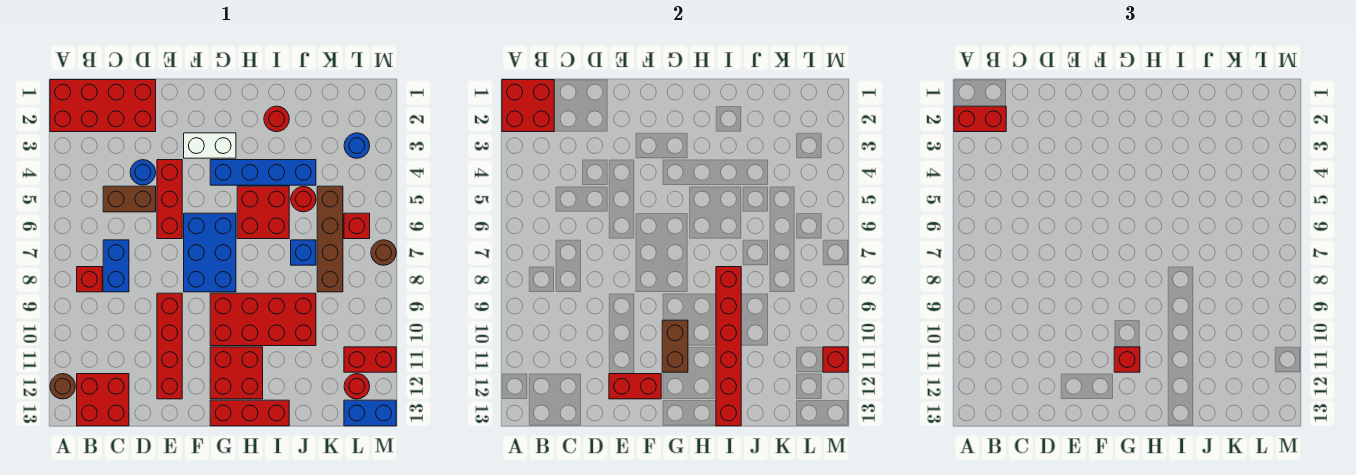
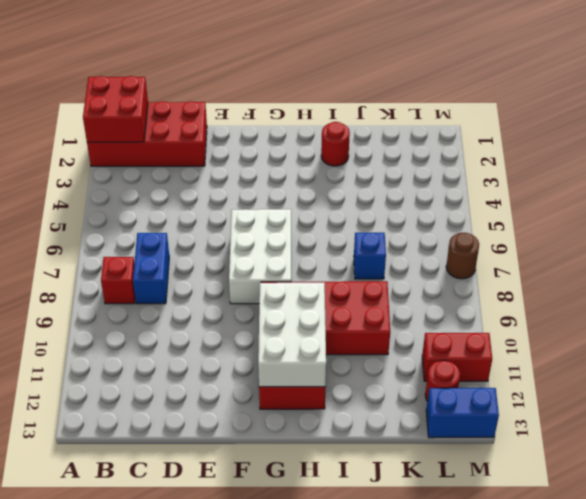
white 2x3 brick [229,209,291,304] -> blue 2x3 brick [184,213,236,292]
white 2x3 brick [258,283,326,387] -> brown 1x2 brick [662,320,688,372]
none -> brown 1x1 round brick [50,374,75,399]
none -> red 2x2 brick [77,374,129,426]
none -> brown 1x2 brick [103,186,156,212]
none -> blue 1x1 round brick [130,160,156,185]

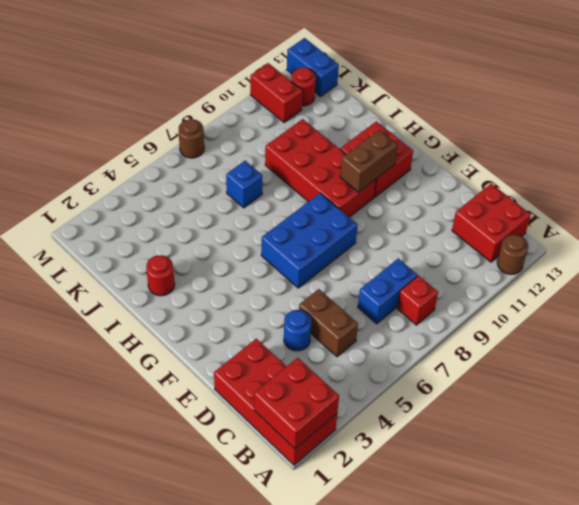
none -> red 1x3 brick [157,160,182,239]
none -> red 1x4 brick [157,293,182,399]
none -> white 1x2 brick [184,133,236,158]
none -> blue 1x4 brick [210,160,316,185]

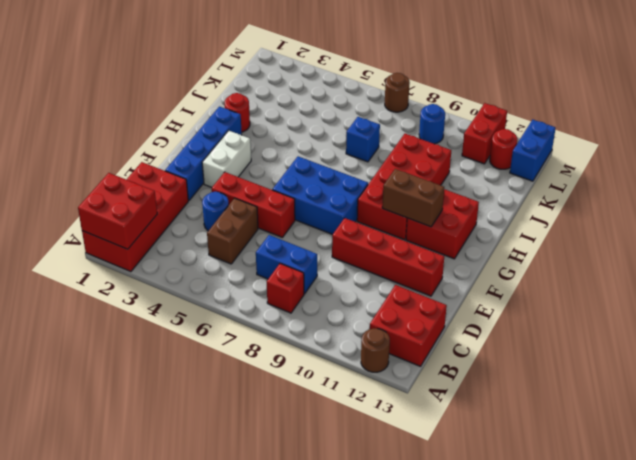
blue 1x4 brick [165,107,242,201] -> blue 1x4 brick moved to [210,160,316,185]
blue 1x1 round brick [419,104,445,144] -> blue 1x1 round brick moved to [344,133,370,158]
none -> red 1x3 brick [210,400,289,426]
none -> red 2x2 brick [237,186,289,239]
none -> red 1x1 round brick [291,187,316,212]
none -> brown 1x4 brick [317,186,343,292]

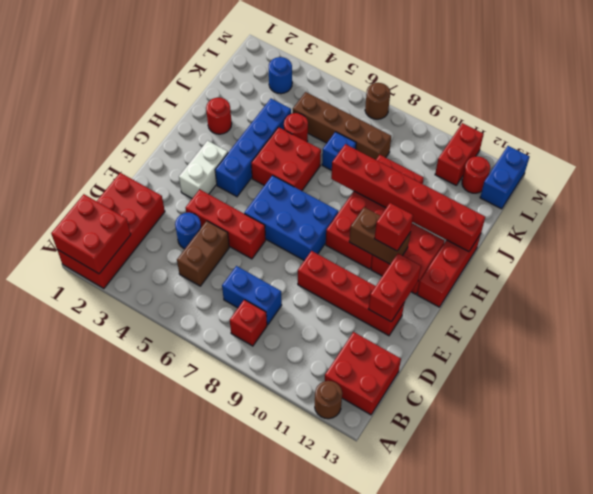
none -> red 1x1 brick [344,213,370,239]
none -> red 1x1 brick [823,347,848,372]
none -> red 1x2 brick [954,106,1006,132]

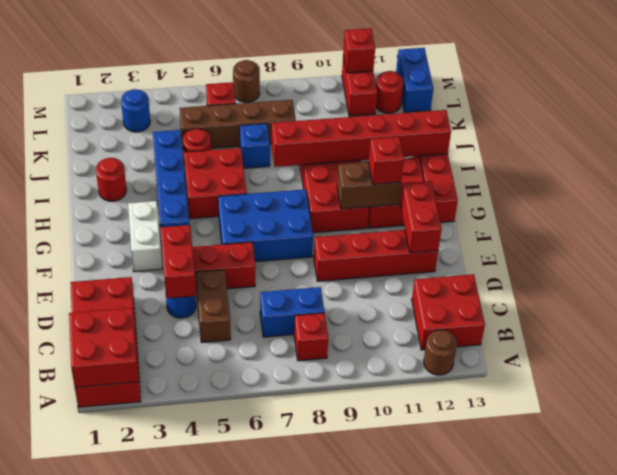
red 1x2 brick [160,225,196,298] -> red 1x2 brick moved to [954,106,1006,132]

